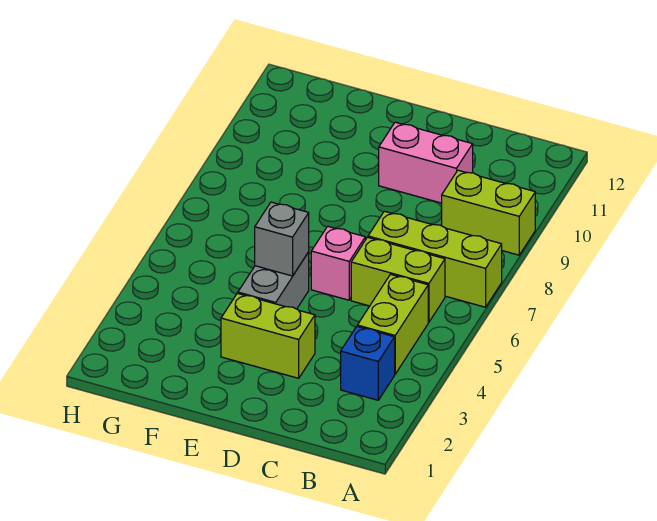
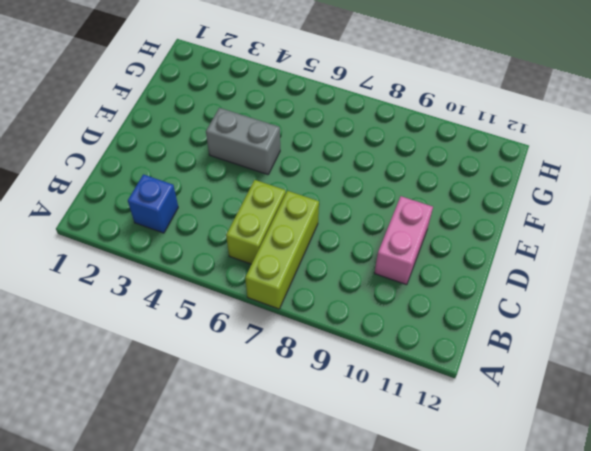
none -> lime 1x2 brick [442,170,535,255]
none -> lime 1x2 brick [357,274,428,374]

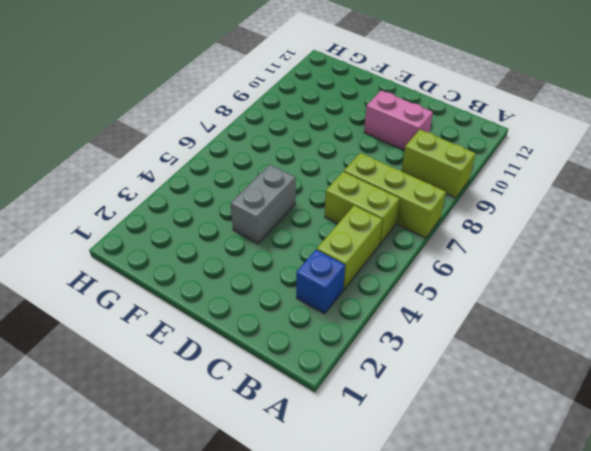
none -> lime 1x2 brick [221,293,315,378]
none -> pink 1x1 brick [311,226,365,300]

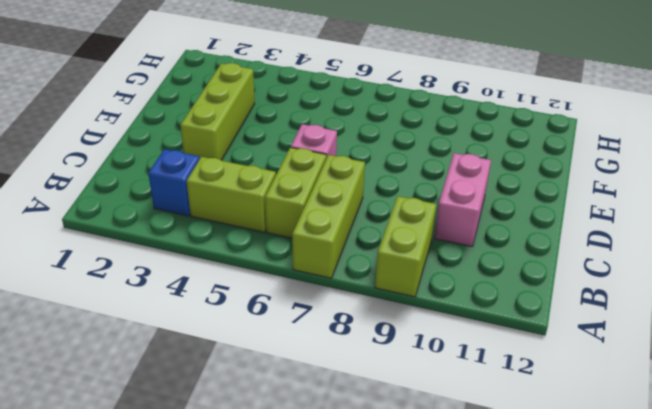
lime 1x3 brick [180,63,255,160] -> lime 1x2 brick [221,293,315,378]
none -> grey 1x2 brick [238,252,309,309]
none -> grey 1x1 brick [255,202,309,276]

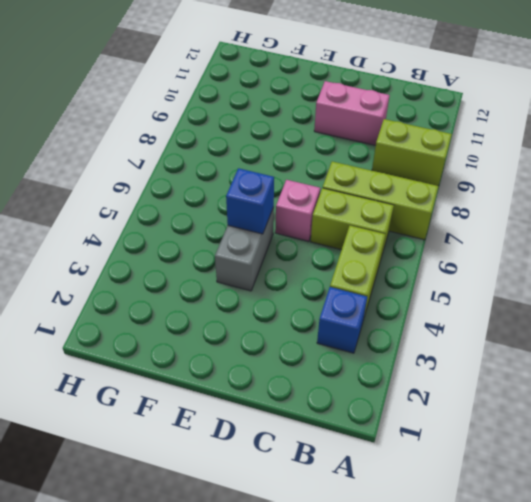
blue 1x1 brick [226,168,274,234] -> grey 1x1 brick [255,202,309,276]
none -> lime 1x2 brick [221,293,315,378]

